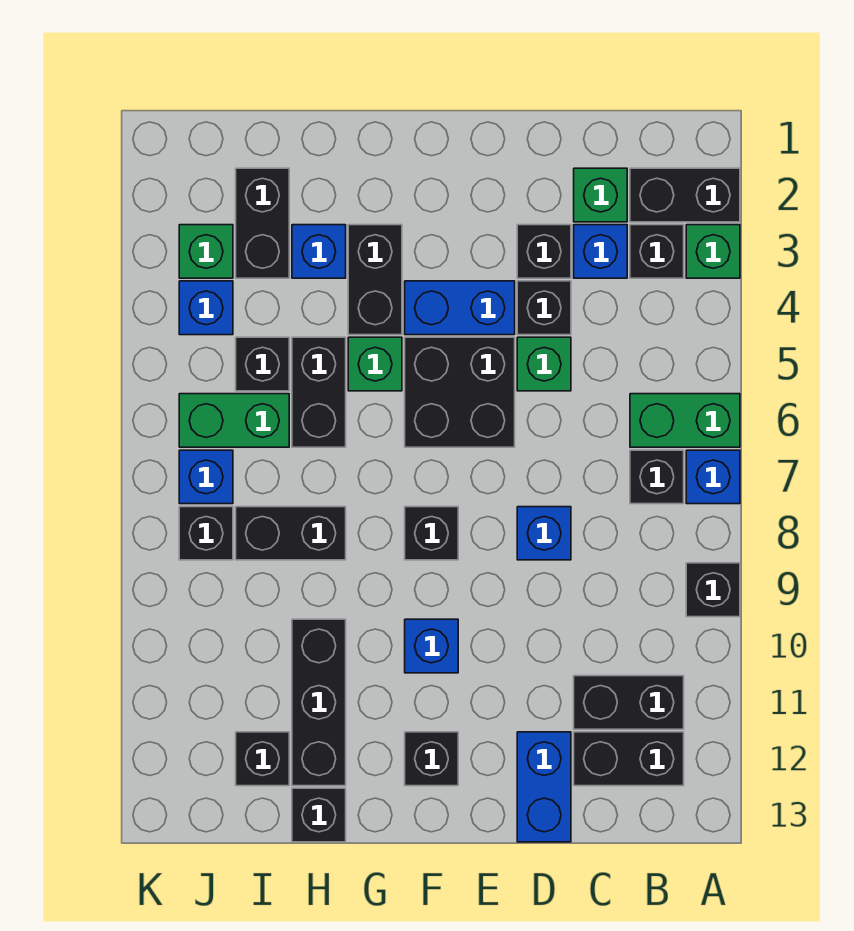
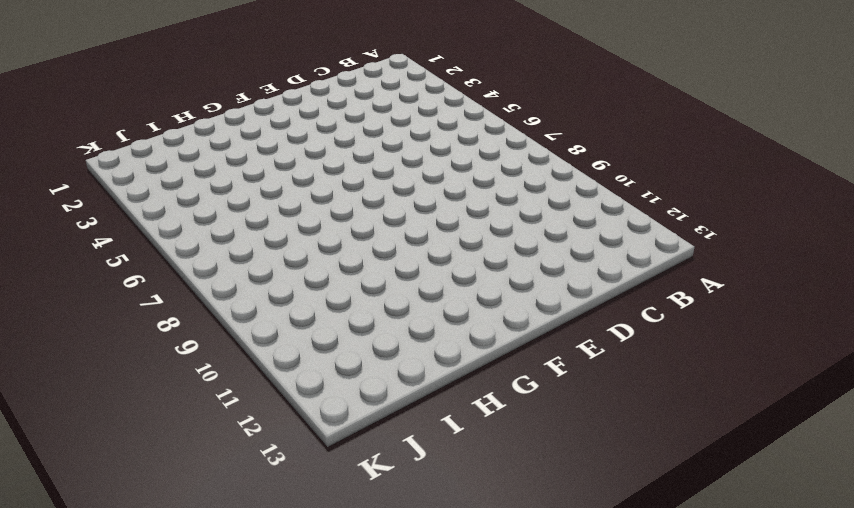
none -> black 1x2 brick [630,168,740,222]
none -> green 1x1 brick [686,225,740,278]
none -> green 1x2 brick [630,394,740,447]
none -> blue 1x1 brick [686,450,740,504]

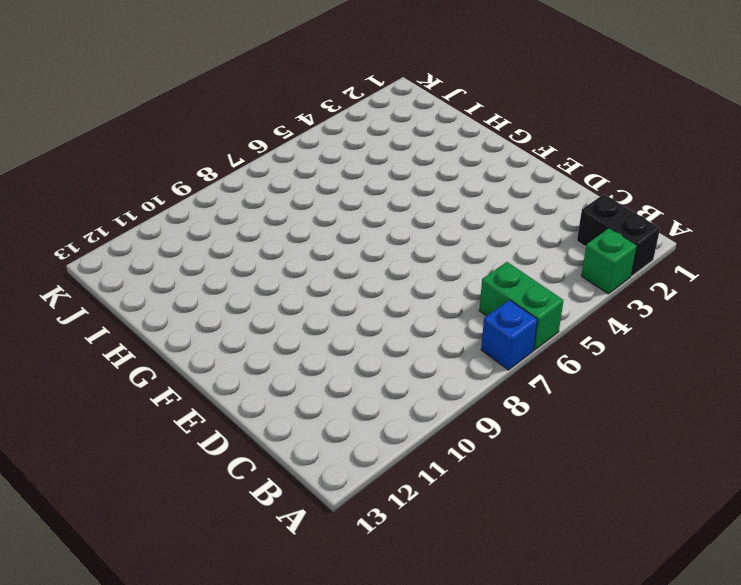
none -> black 1x1 brick [686,563,740,617]
none -> black 1x1 brick [630,225,684,278]
none -> black 1x1 brick [630,450,684,504]
none -> black 1x2 brick [574,676,684,729]

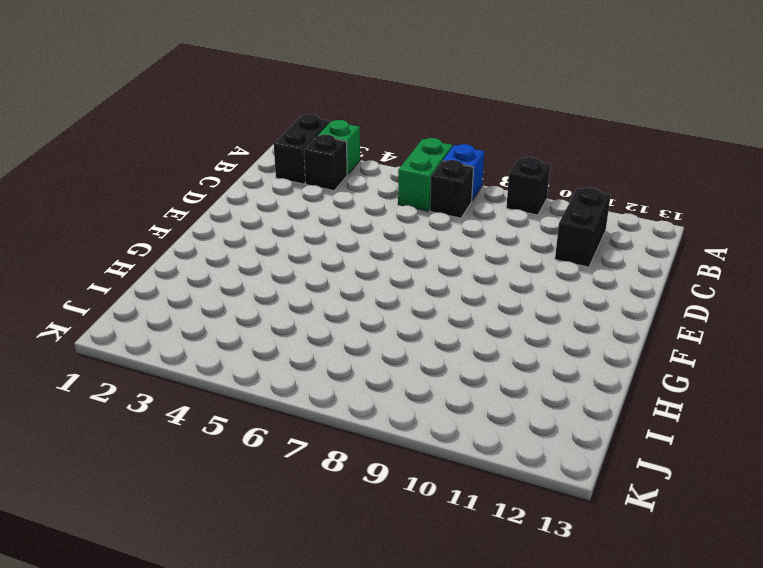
none -> black 1x2 brick [574,732,684,786]
none -> green 1x1 brick [574,168,627,222]
none -> blue 1x1 brick [574,225,627,278]
none -> black 1x1 brick [517,225,571,278]

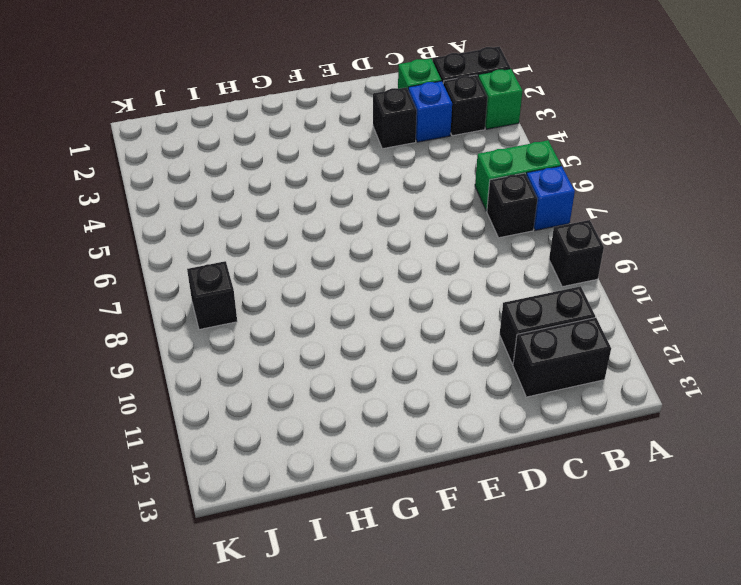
none -> black 1x1 brick [517,281,571,335]
none -> green 1x1 brick [517,337,571,391]
none -> blue 1x1 brick [517,507,571,560]
none -> blue 1x2 brick [517,732,571,842]

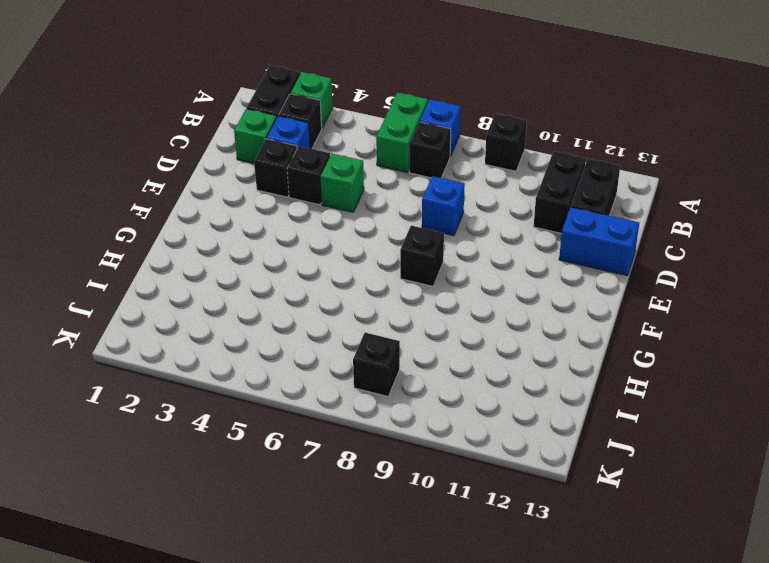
none -> blue 1x2 brick [405,281,515,335]
none -> black 2x2 brick [405,337,515,447]
none -> blue 1x1 brick [405,619,458,673]
none -> black 1x1 brick [405,732,458,786]

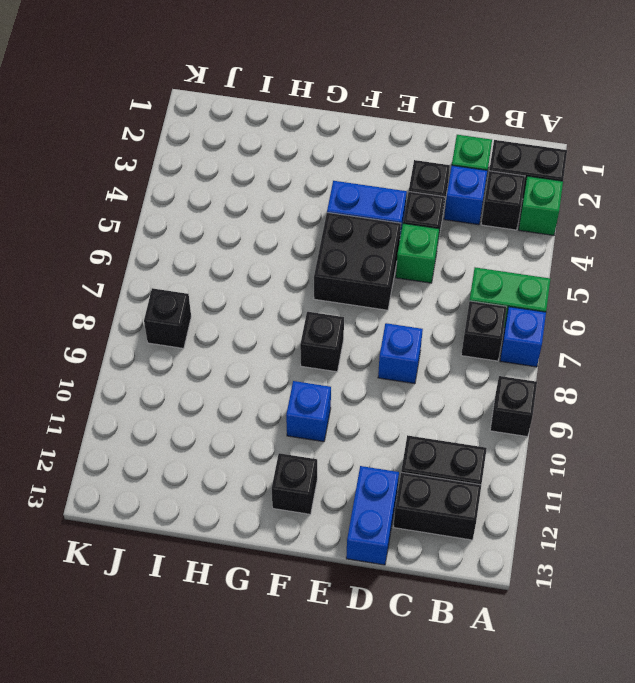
none -> black 1x2 brick [348,225,402,335]
none -> green 1x1 brick [348,337,402,391]
none -> blue 1x1 brick [292,225,346,278]
none -> black 1x2 brick [292,337,346,447]

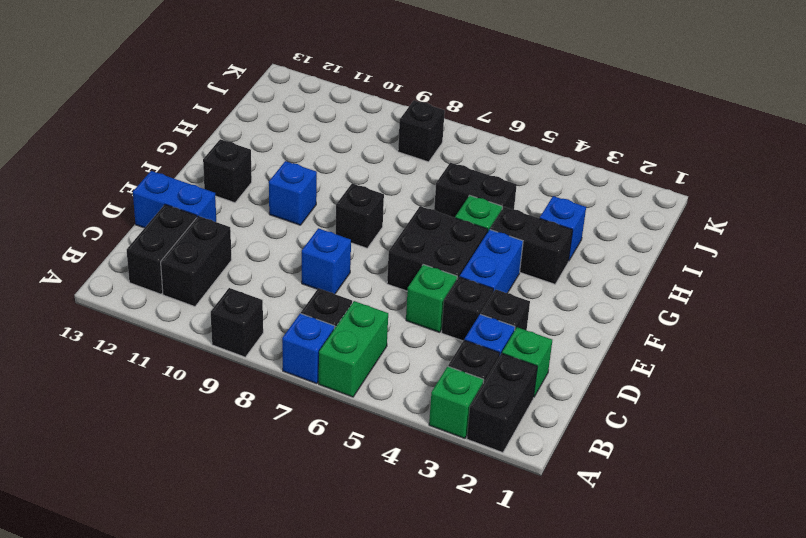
none -> black 1x2 brick [236,507,346,560]
none -> black 1x3 brick [292,619,346,786]
none -> black 1x1 brick [292,788,346,842]
none -> black 1x2 brick [236,168,289,278]

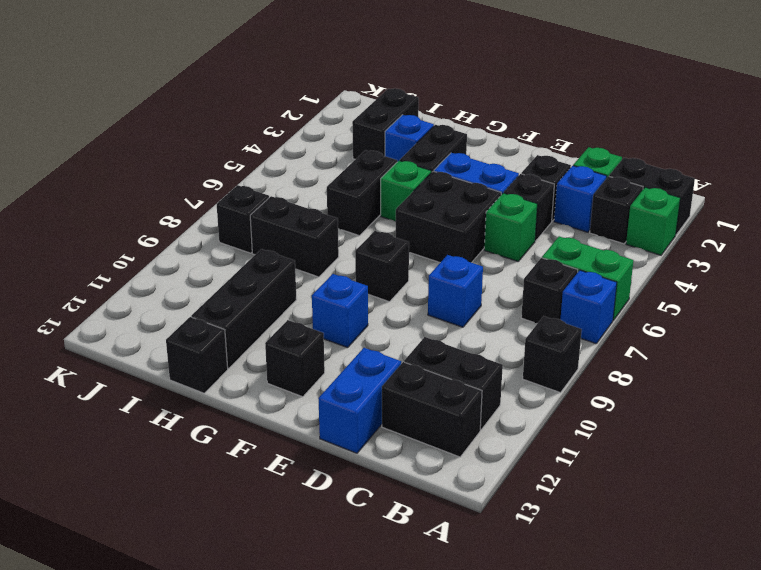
none -> black 1x1 brick [236,337,289,391]
none -> green 1x2 brick [179,394,289,447]
none -> black 1x1 brick [236,732,289,786]
none -> green 1x1 brick [179,225,233,278]

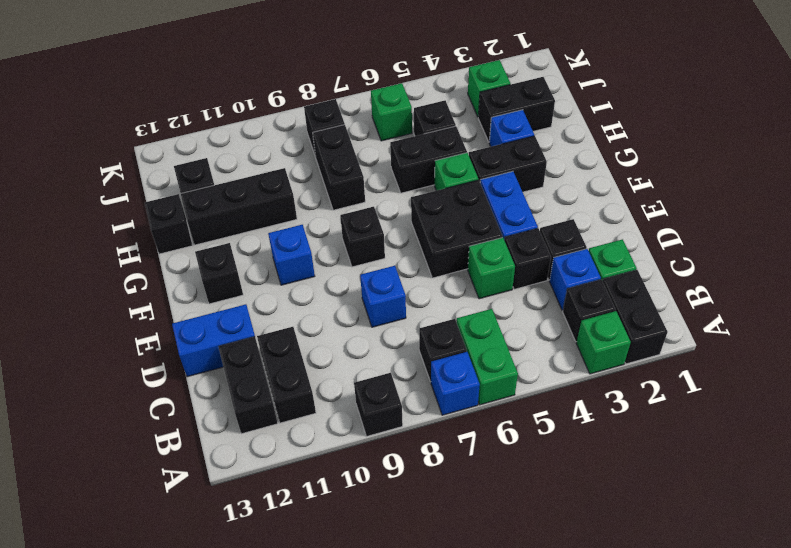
green 1x1 brick [371,83,412,141] -> green 1x2 brick [179,394,289,447]
none -> blue 1x1 brick [179,281,233,335]
none -> blue 1x1 brick [179,450,233,504]

